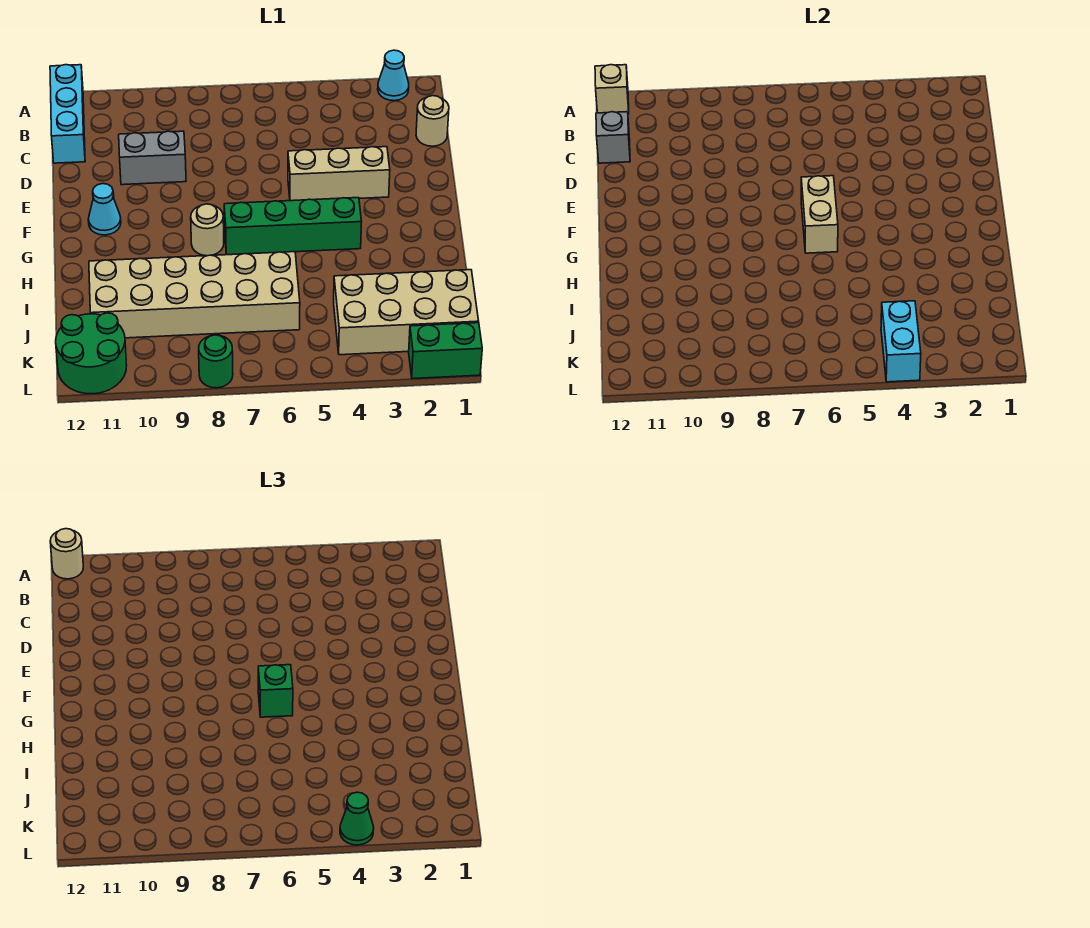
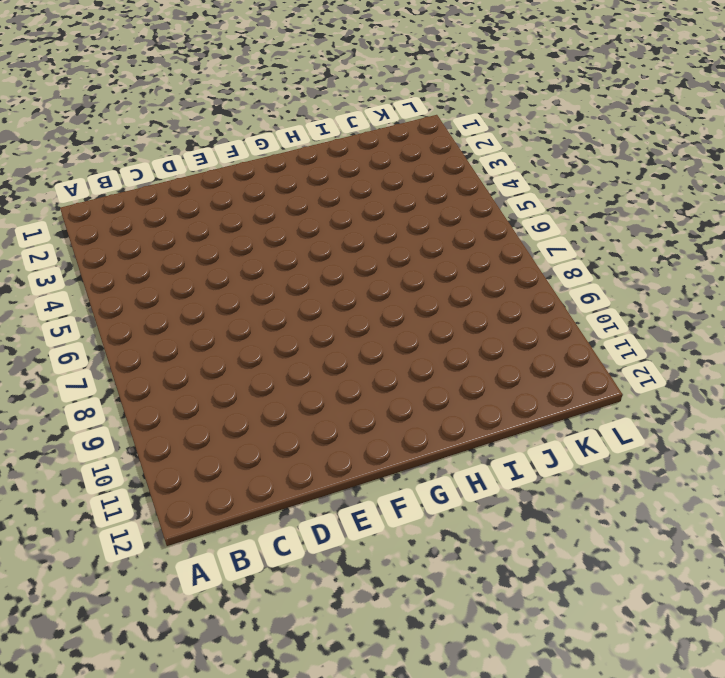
none -> cyan 1x1 cone [378,50,409,101]
none -> cyan 1x3 brick [50,65,85,163]
none -> tan 1x1 round brick [416,96,449,146]

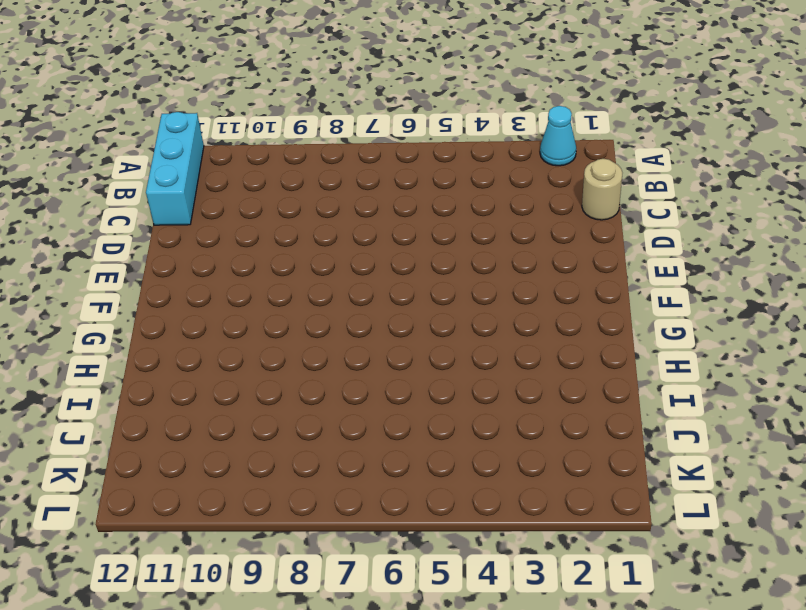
none -> grey 1x2 brick [119,131,186,185]
none -> tan 1x3 brick [288,147,390,201]
none -> cyan 1x1 cone [88,184,121,235]

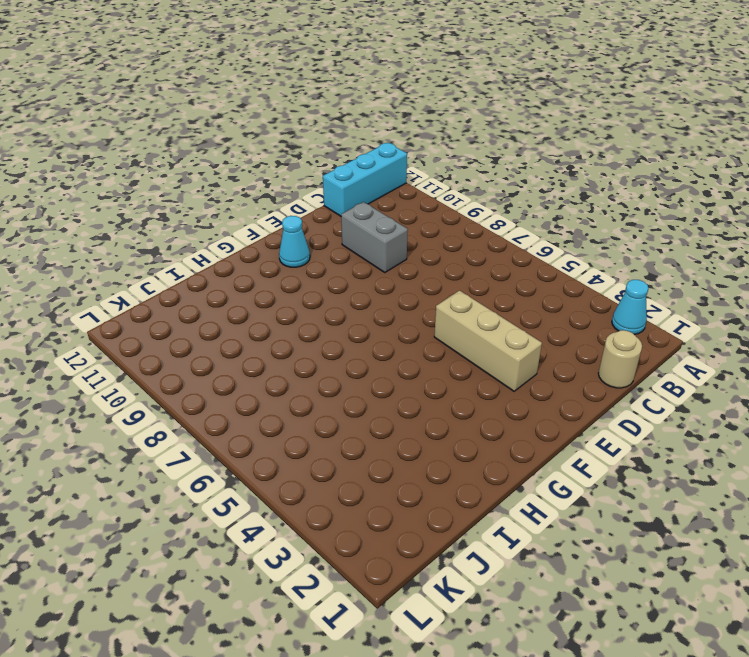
none -> green 1x4 brick [224,198,361,255]
none -> tan 1x1 round brick [191,204,224,256]
none -> tan 2x6 brick [89,252,300,338]

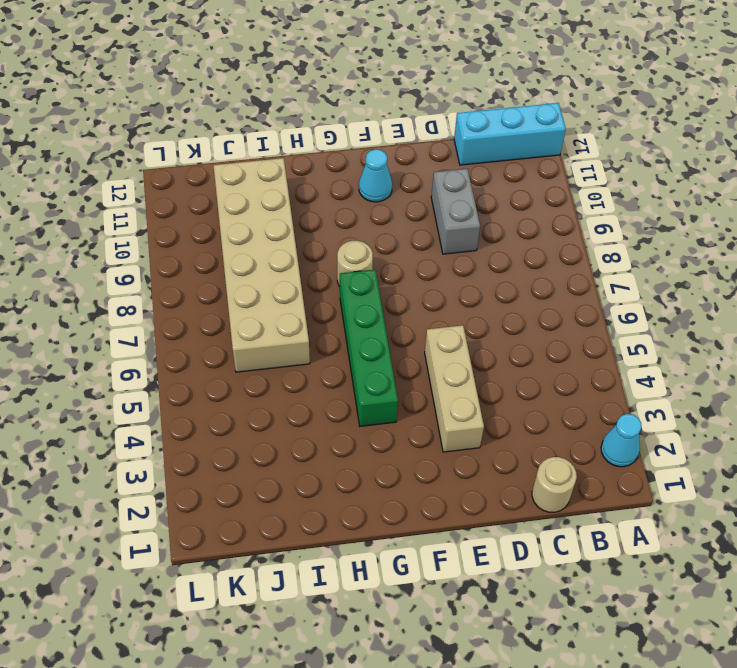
none -> tan 2x4 brick [334,270,479,355]
none -> green 2x2 round brick [56,313,127,394]
none -> green 1x2 brick [409,323,482,379]

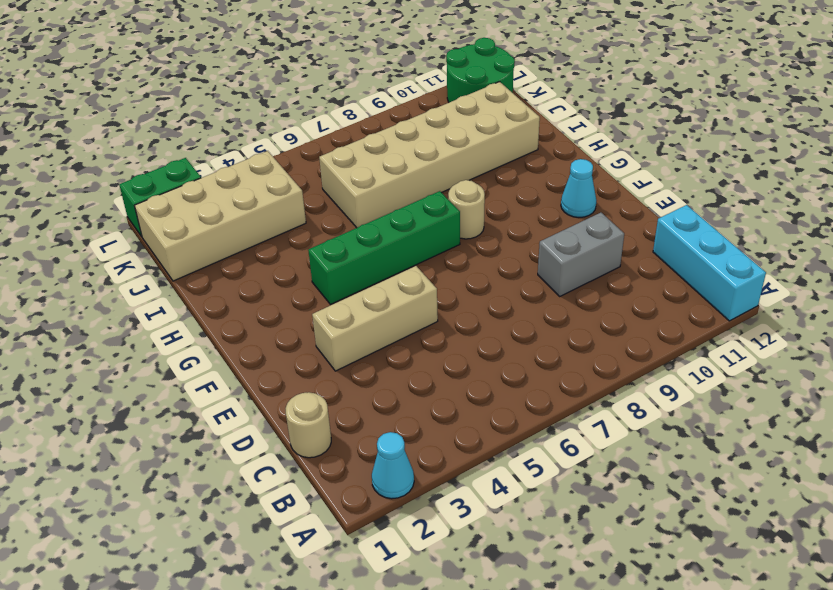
none -> green 1x1 round brick [199,335,233,388]
none -> tan 1x1 brick [595,65,629,114]
none -> grey 1x1 brick [596,112,630,163]

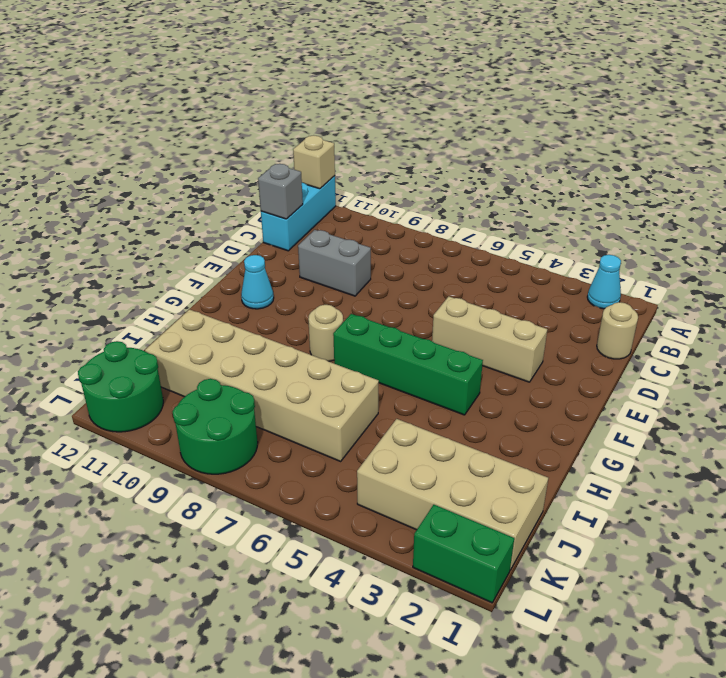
green 2x2 round brick [172,379,258,474] -> green 1x1 round brick [199,335,233,388]
none -> tan 1x2 brick [801,176,838,253]
none -> cyan 1x2 brick [881,301,921,382]
none -> tan 1x1 round brick [50,529,83,579]

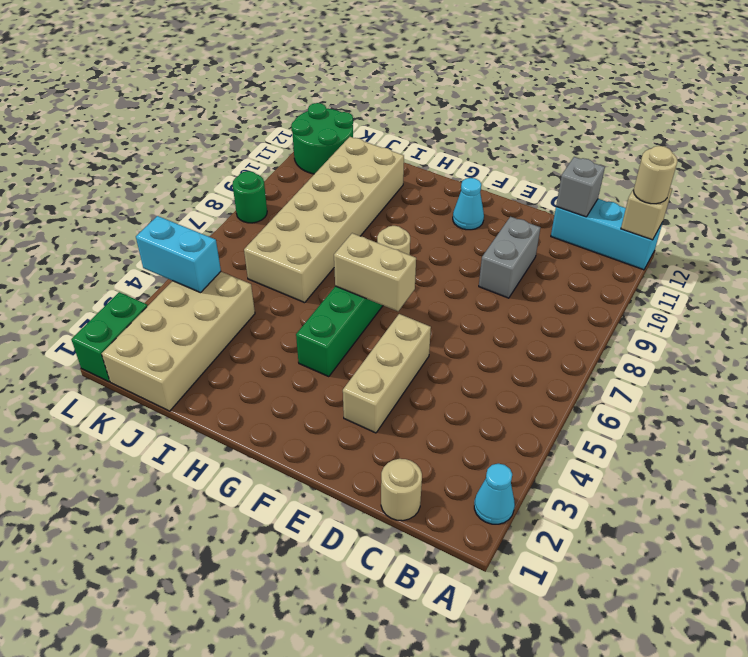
none -> green 1x1 brick [258,665,293,717]
none -> green 1x1 cone [340,792,374,845]

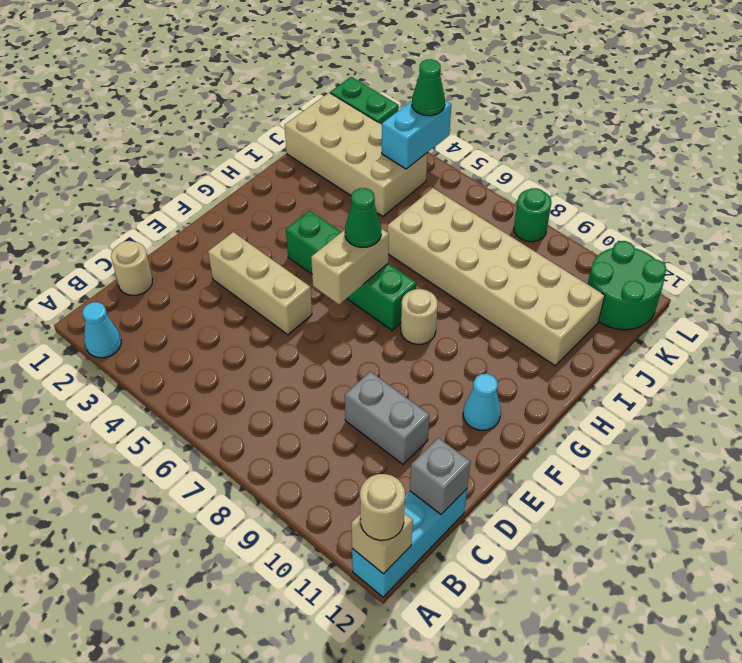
green 1x1 cone [345,188,381,247] -> green 1x1 brick [258,665,293,717]

